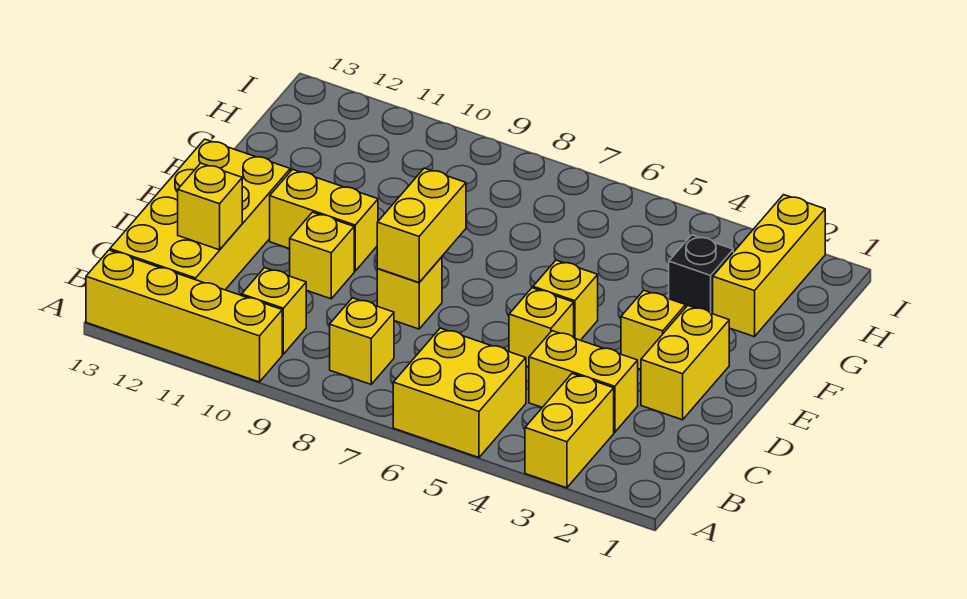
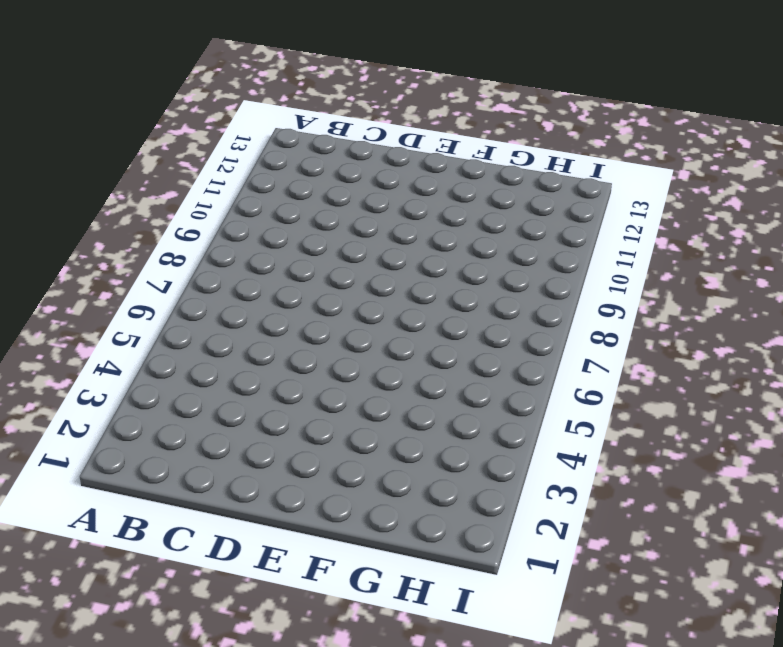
none -> yellow 1x2 brick [525,374,614,488]
none -> yellow 2x2 brick [393,328,526,458]
none -> yellow 1x4 brick [86,250,282,382]

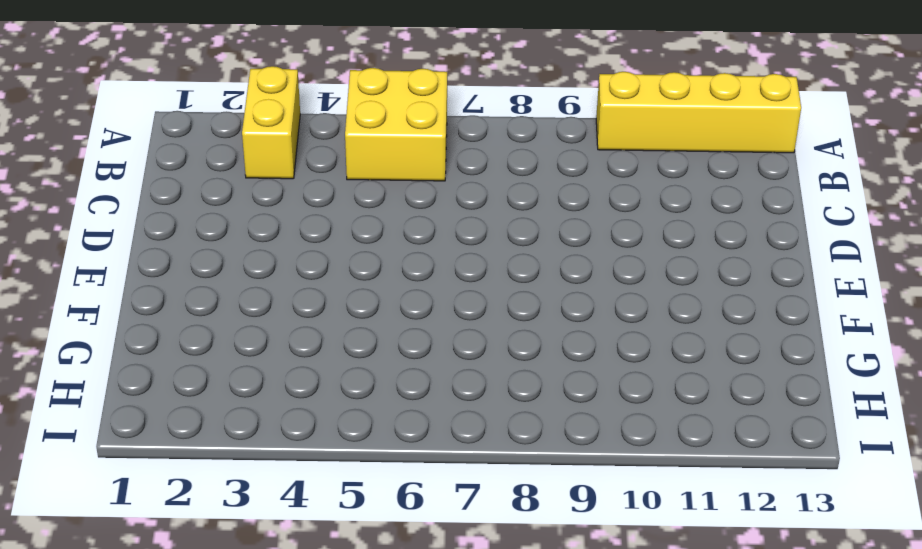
none -> yellow 1x1 brick [330,298,394,384]
none -> yellow 1x1 brick [242,268,306,354]
none -> yellow 2x4 brick [110,139,290,290]

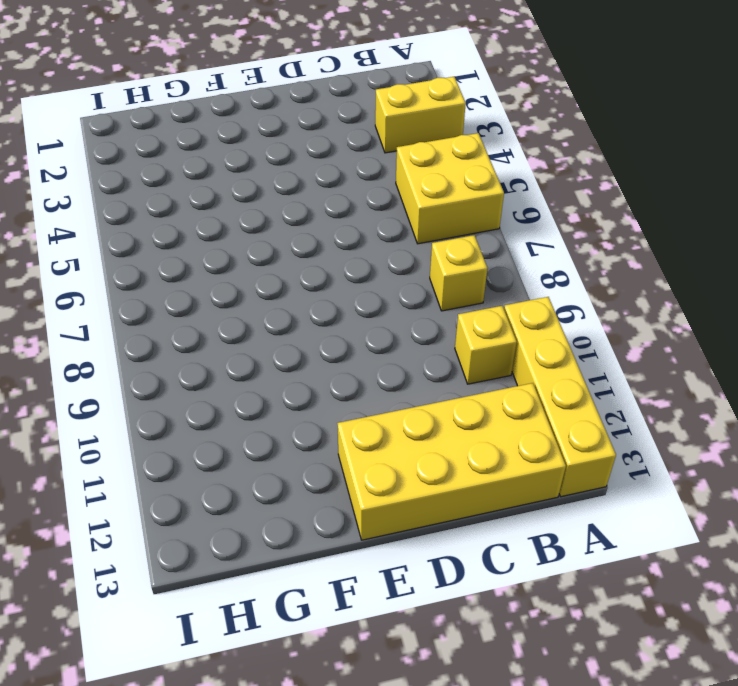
none -> yellow 1x2 brick [529,331,638,432]
none -> yellow 1x2 brick [641,306,730,420]
none -> yellow 1x1 brick [509,288,574,367]

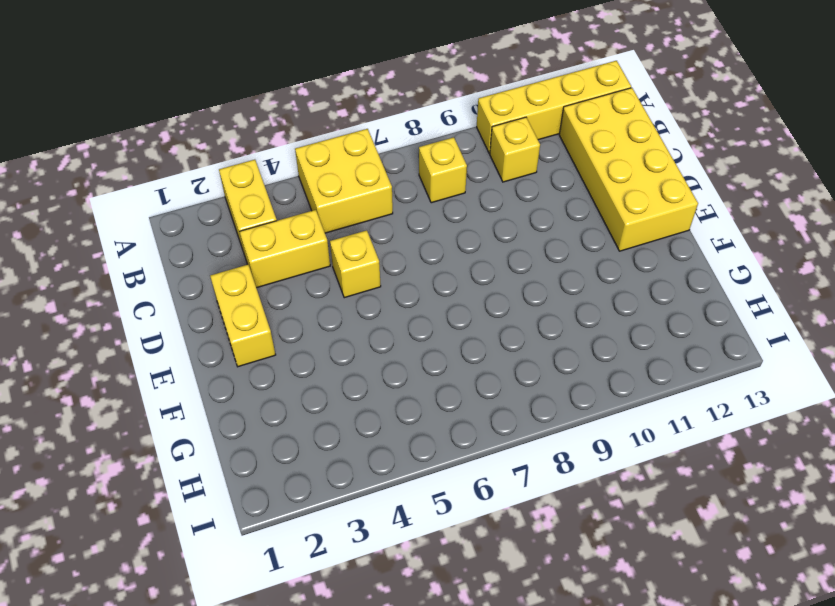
none -> yellow 1x1 brick [377,257,442,329]
none -> yellow 1x1 brick [290,212,354,299]
none -> yellow 1x1 brick [621,290,686,369]

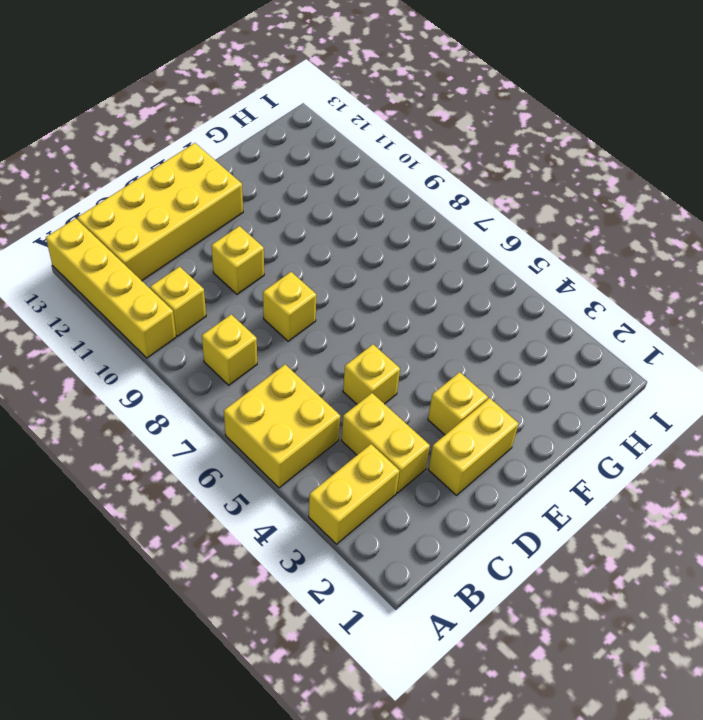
none -> yellow 1x1 brick [533,260,598,340]
none -> yellow 1x2 brick [270,169,378,271]
none -> yellow 1x3 brick [713,195,825,337]

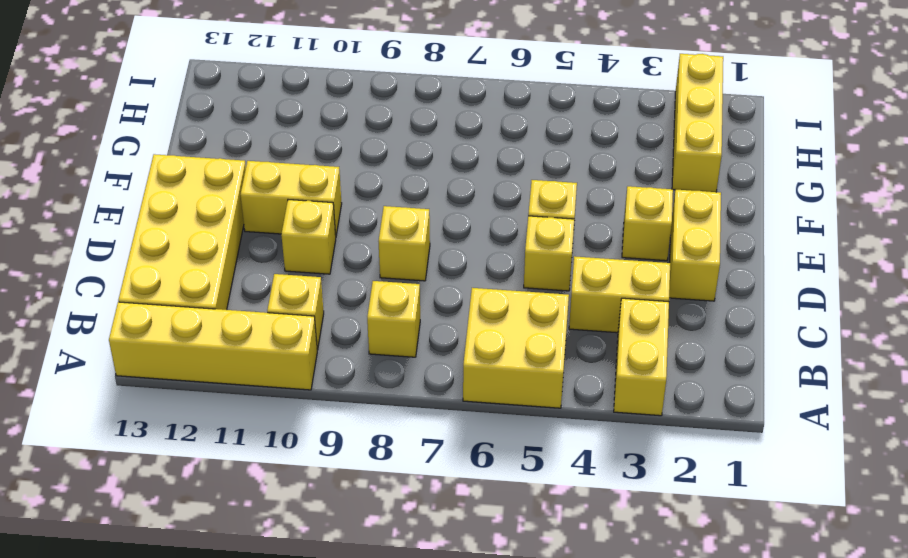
none -> black 1x1 brick [669,235,733,314]
none -> yellow 1x1 brick [178,163,242,250]
none -> yellow 1x2 brick [377,168,466,282]

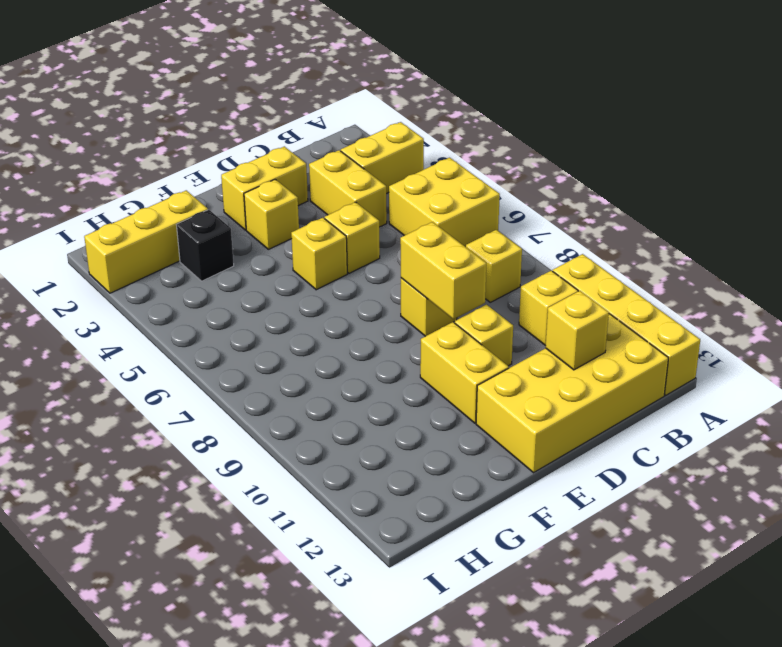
yellow 1x2 brick [400,222,486,319] -> yellow 1x2 brick turned to [377,168,466,282]

